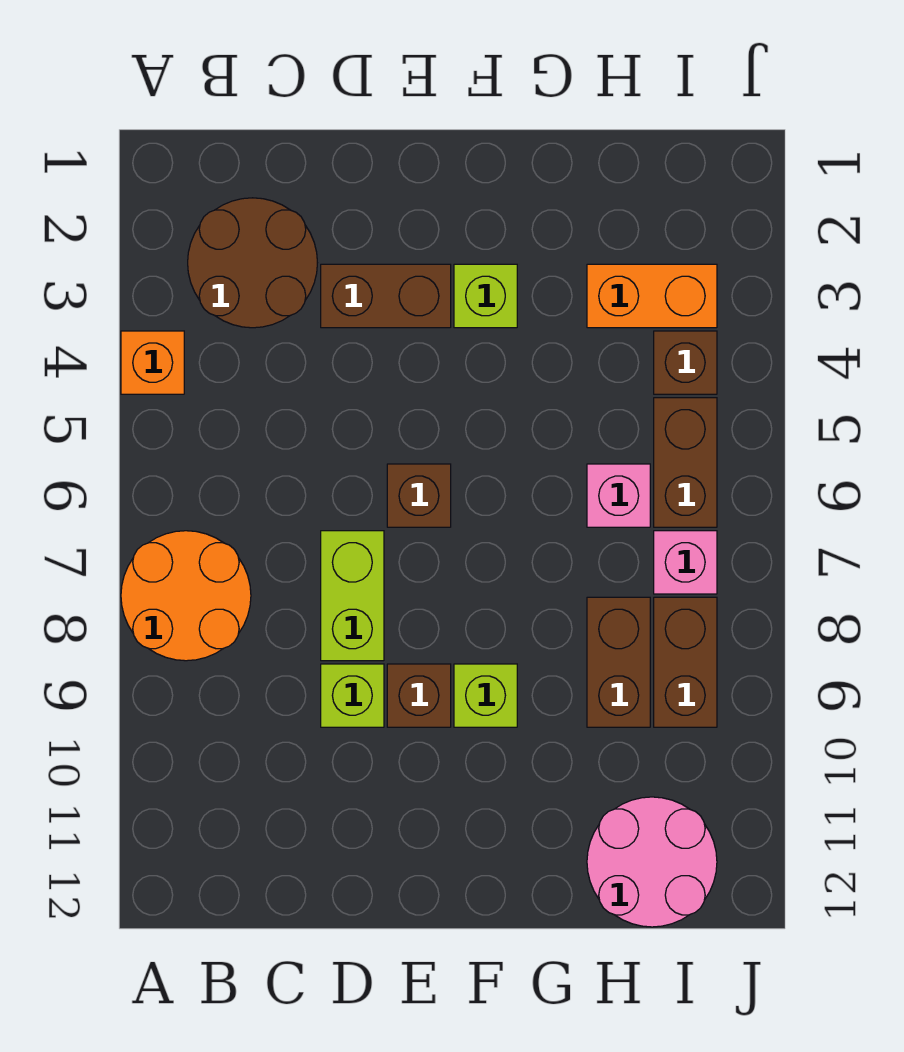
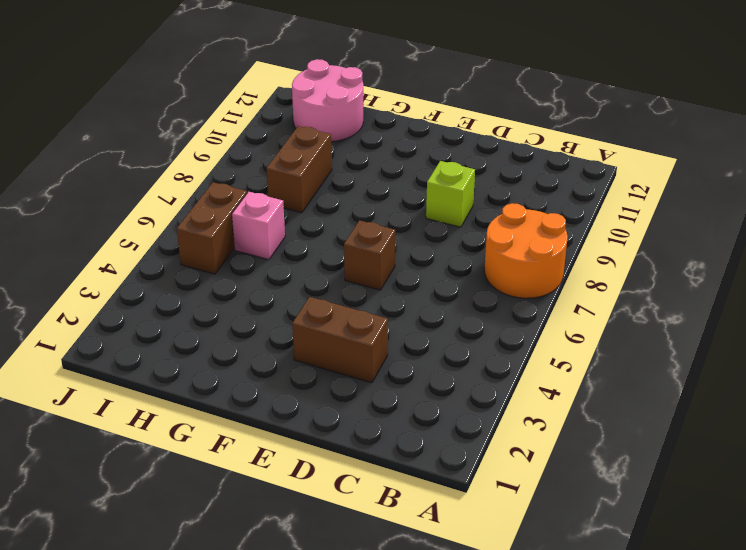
none -> orange 1x1 brick [121,331,184,394]
none -> brown 2x2 round brick [188,198,317,328]
none -> lime 1x2 brick [321,531,384,661]

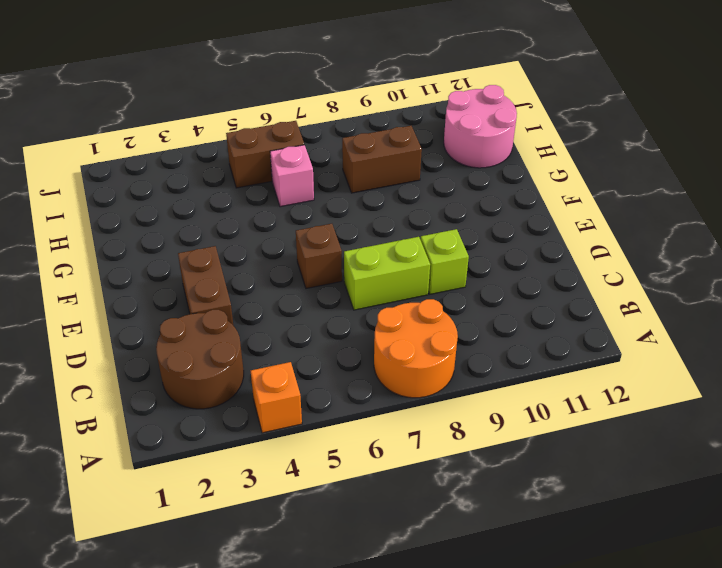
none -> brown 1x1 brick [387,664,451,727]
none -> lime 1x1 brick [454,264,517,328]
none -> lime 1x1 brick [454,664,517,727]

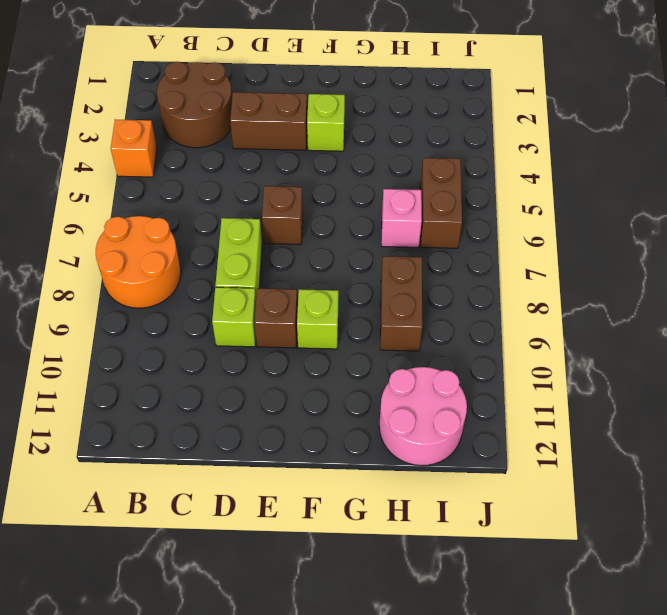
none -> orange 1x2 brick [587,264,717,328]
none -> brown 1x1 brick [654,331,717,394]
none -> pink 1x1 brick [654,531,717,594]

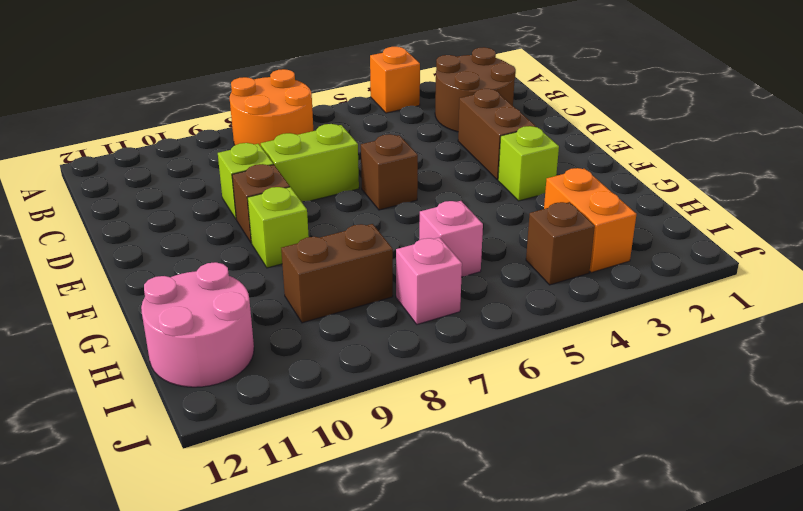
none -> brown 1x2 brick [654,398,717,527]
none -> brown 1x2 brick [654,597,717,727]

